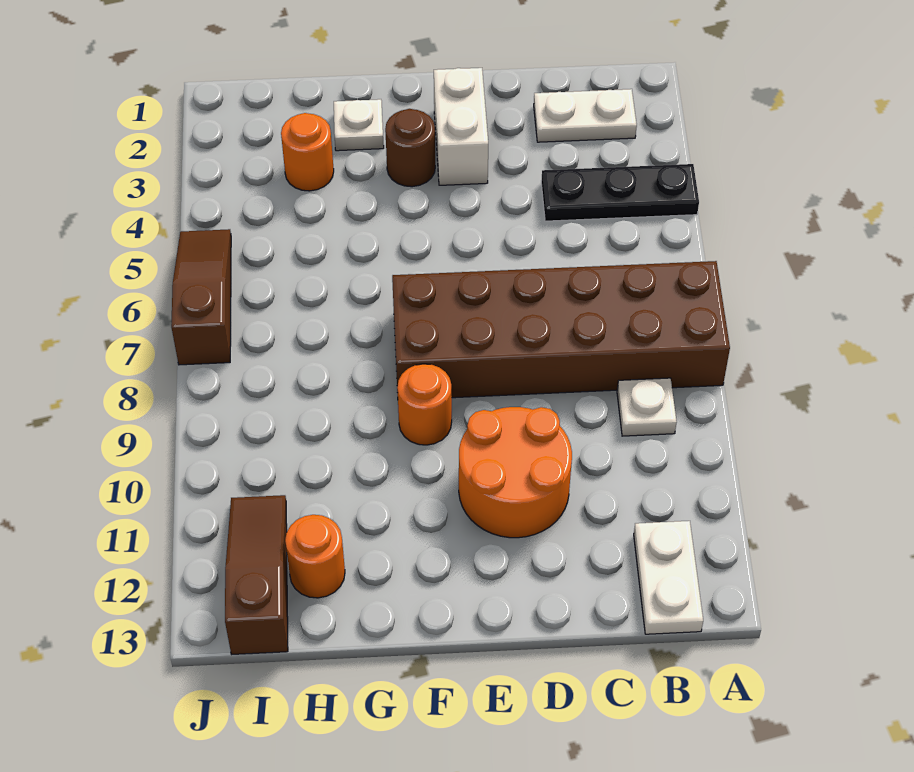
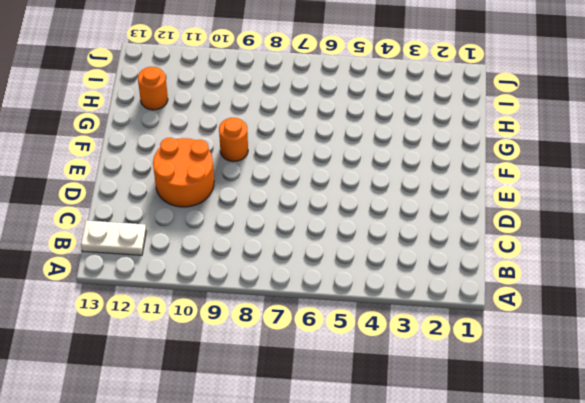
none -> black 1x3 plate [541,164,699,221]
none -> brown 2x6 brick [392,261,730,398]
none -> white 1x2 plate [534,89,637,142]

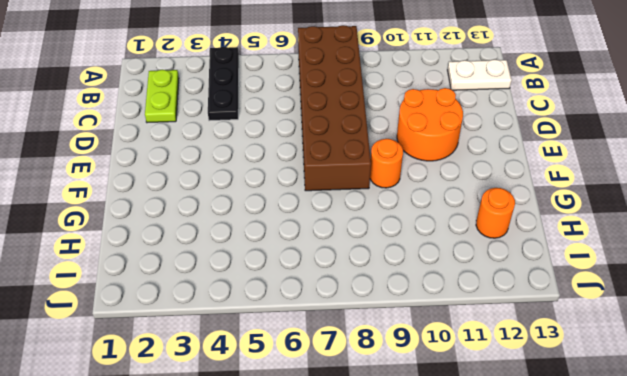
lime 1x2 plate [145,70,179,123] -> white 1x2 plate [534,89,637,142]
none -> white 1x1 plate [617,378,677,436]
none -> white 1x2 brick [434,68,488,185]
none -> brown 1x1 round brick [385,109,435,187]

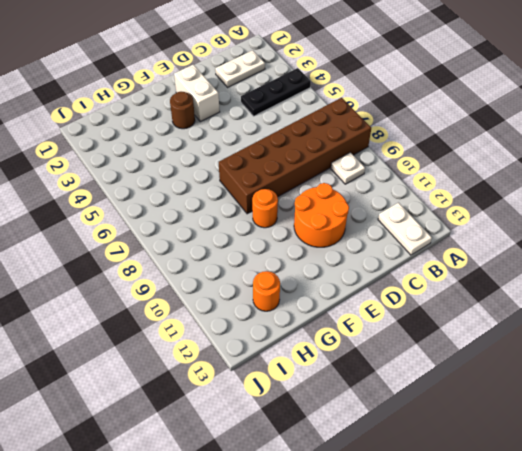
none -> white 1x1 plate [334,99,384,151]
none -> orange 1x1 round brick [281,113,334,191]
none -> brown 1x3 slope [225,495,288,654]

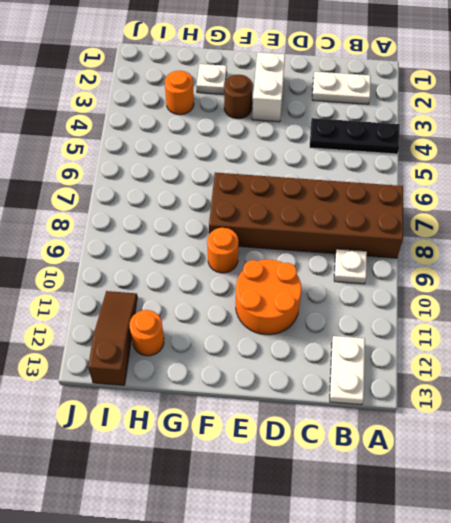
none -> brown 1x3 slope [171,229,231,365]

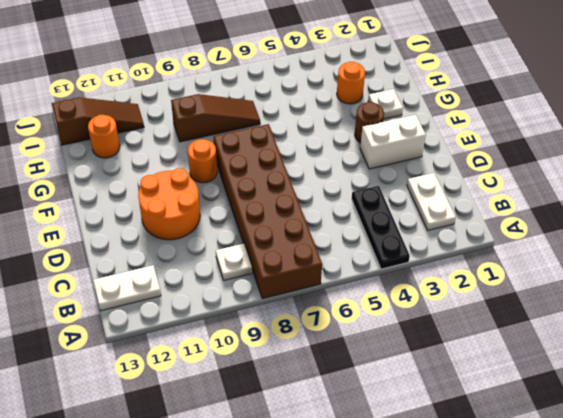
brown 1x3 slope [171,94,260,142] -> brown 1x3 slope moved to [171,229,231,365]

